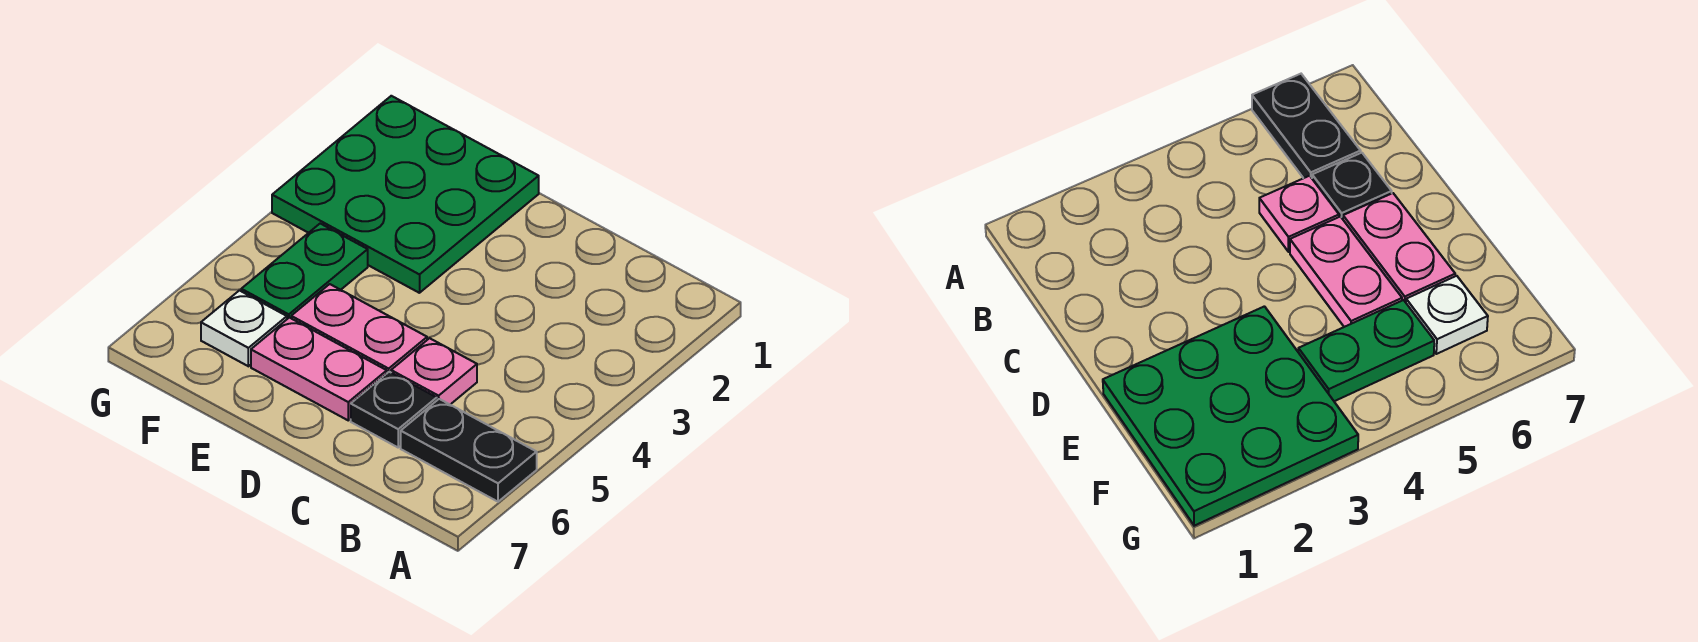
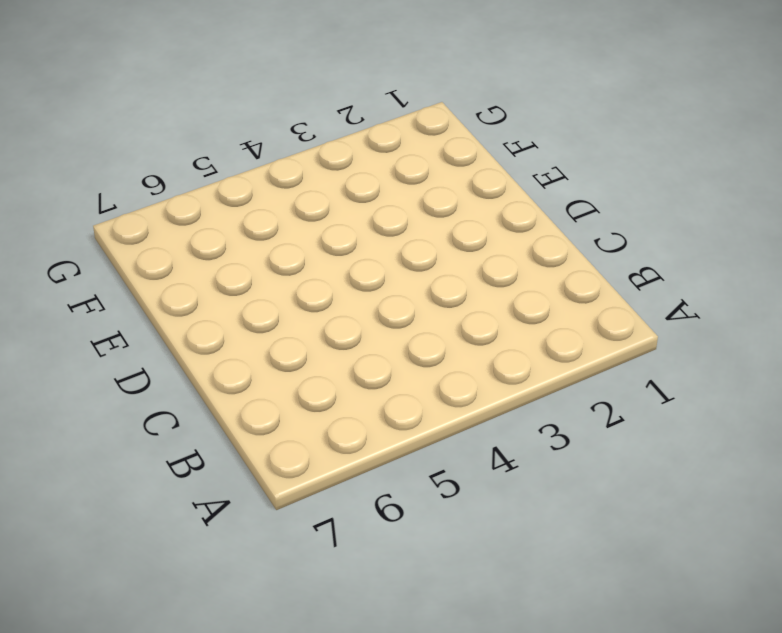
none -> black 1x2 plate [401,399,537,502]
none -> pink 1x1 plate [391,338,477,404]

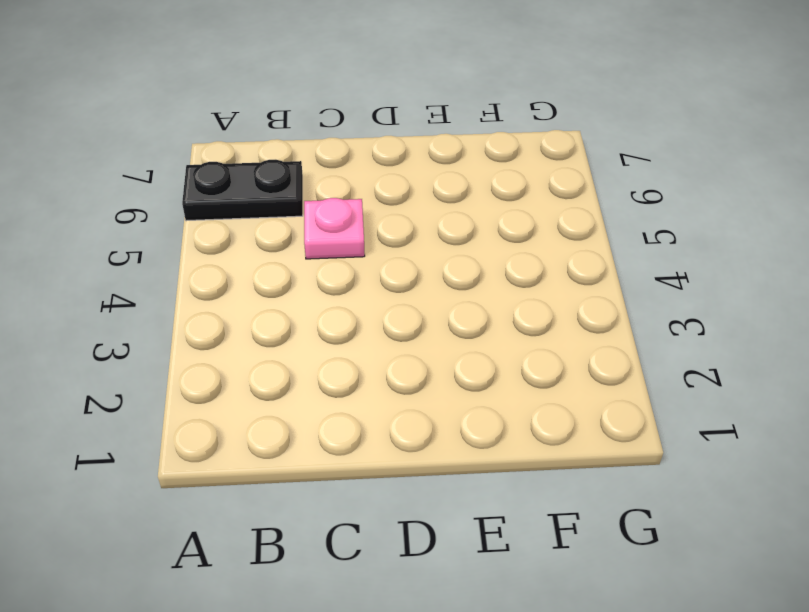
none -> black 1x1 plate [351,372,437,447]
none -> pink 1x2 plate [291,284,427,373]

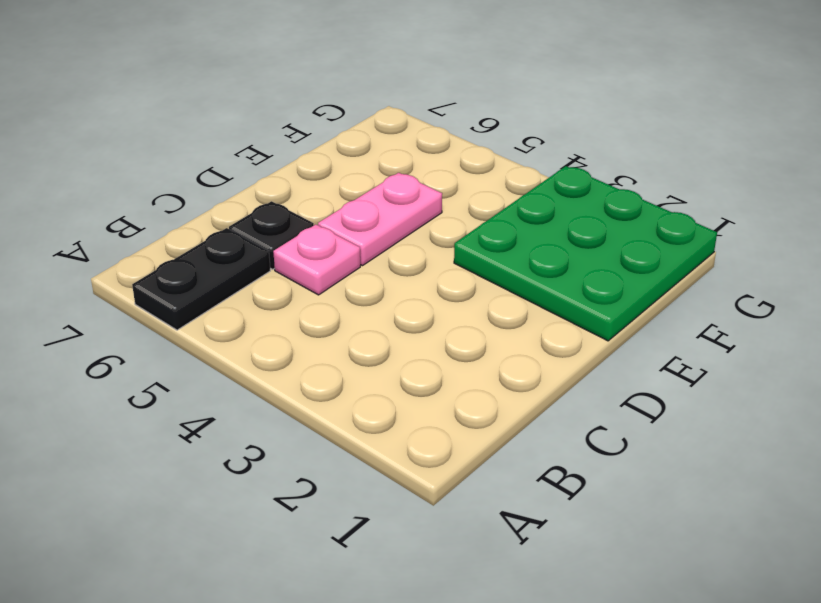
none -> pink 1x2 plate [251,318,387,420]
none -> green 1x2 plate [241,224,368,319]

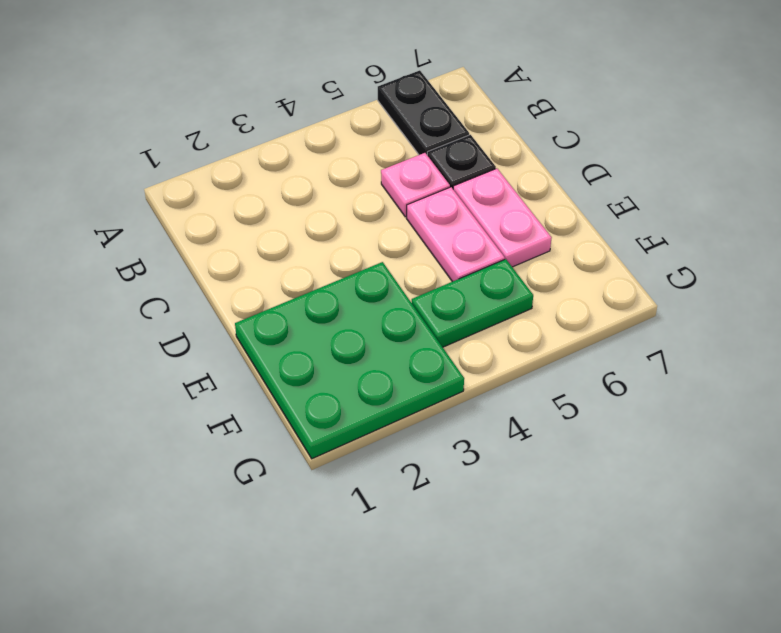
none -> white 1x1 plate [201,291,287,366]

